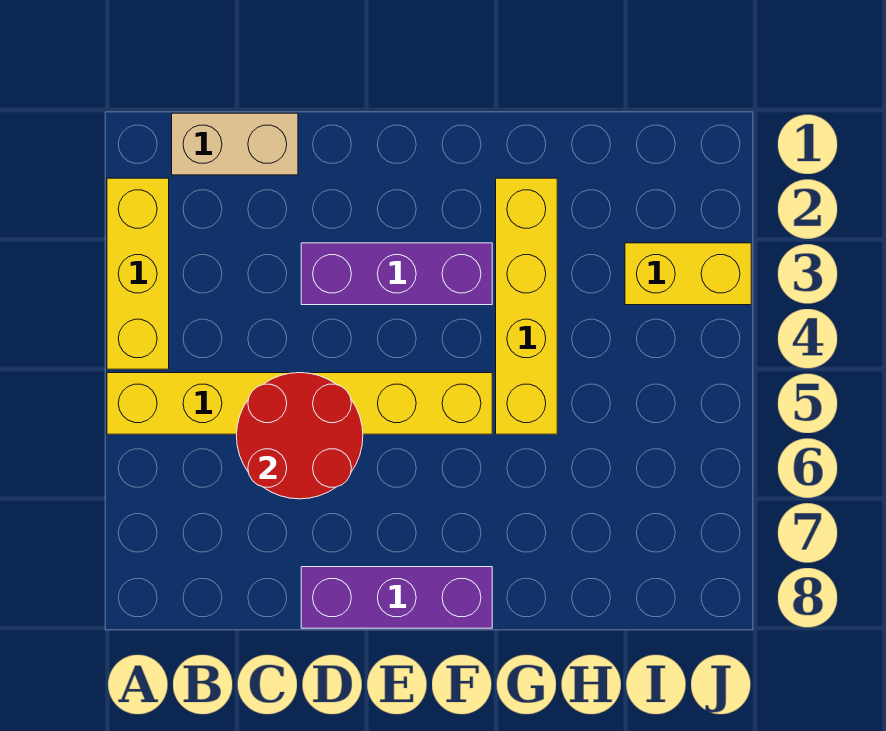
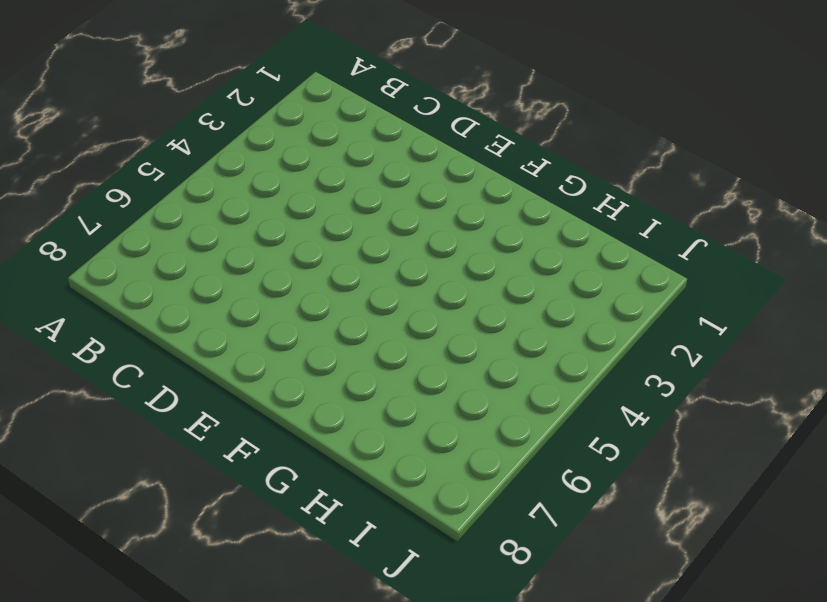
none -> yellow 1x3 brick [107,178,169,369]
none -> yellow 1x6 brick [107,373,492,434]

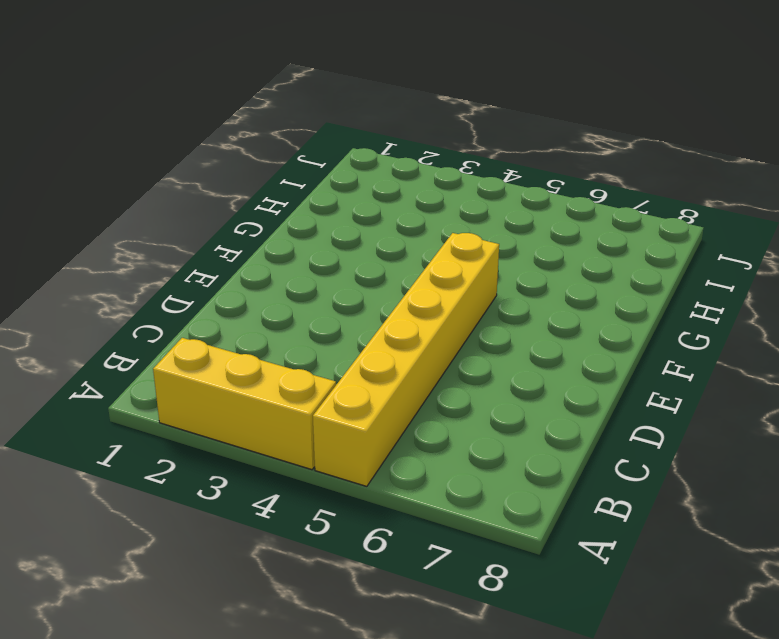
none -> tan 1x2 brick [172,113,298,175]
none -> purple 1x3 brick [301,243,492,305]

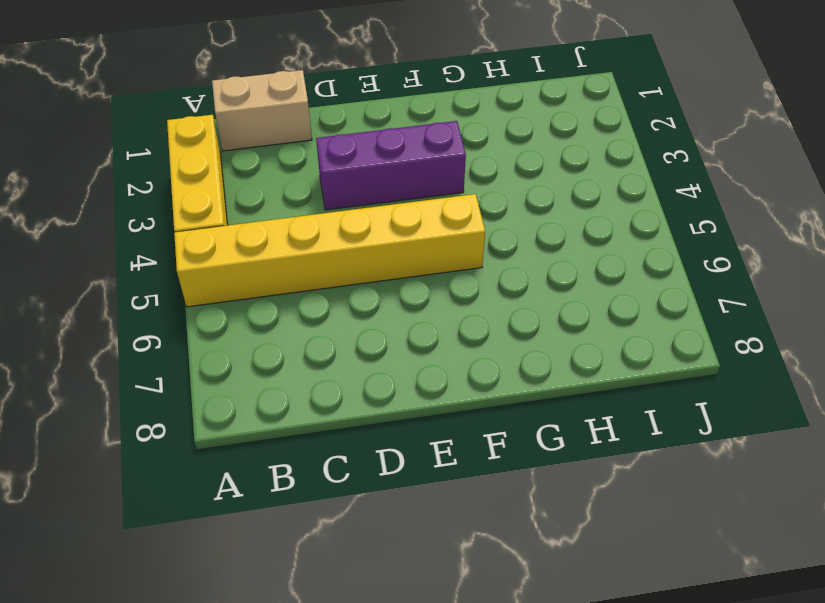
none -> purple 1x3 brick [301,567,492,628]
none -> yellow 1x4 brick [496,178,557,434]

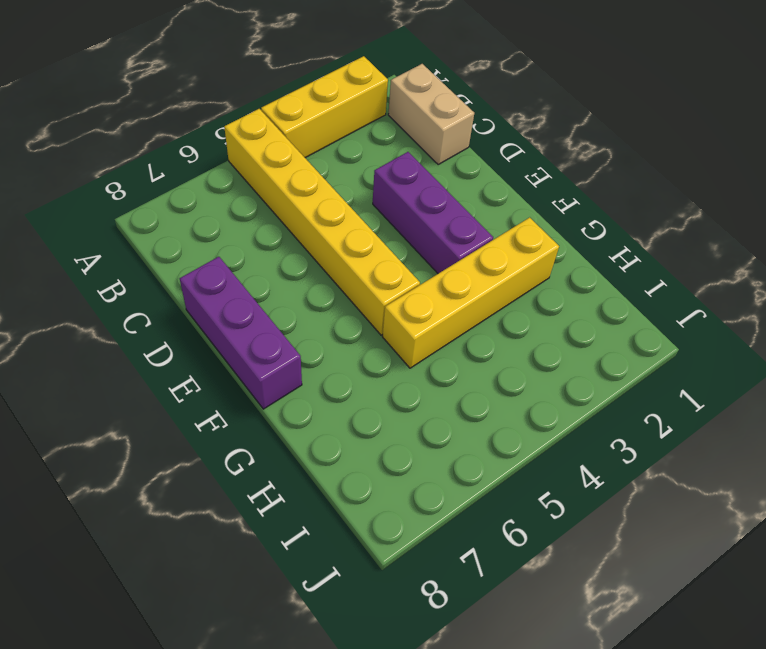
none -> yellow 1x2 brick [625,243,751,305]
none -> red 2x2 round brick [237,373,363,499]

